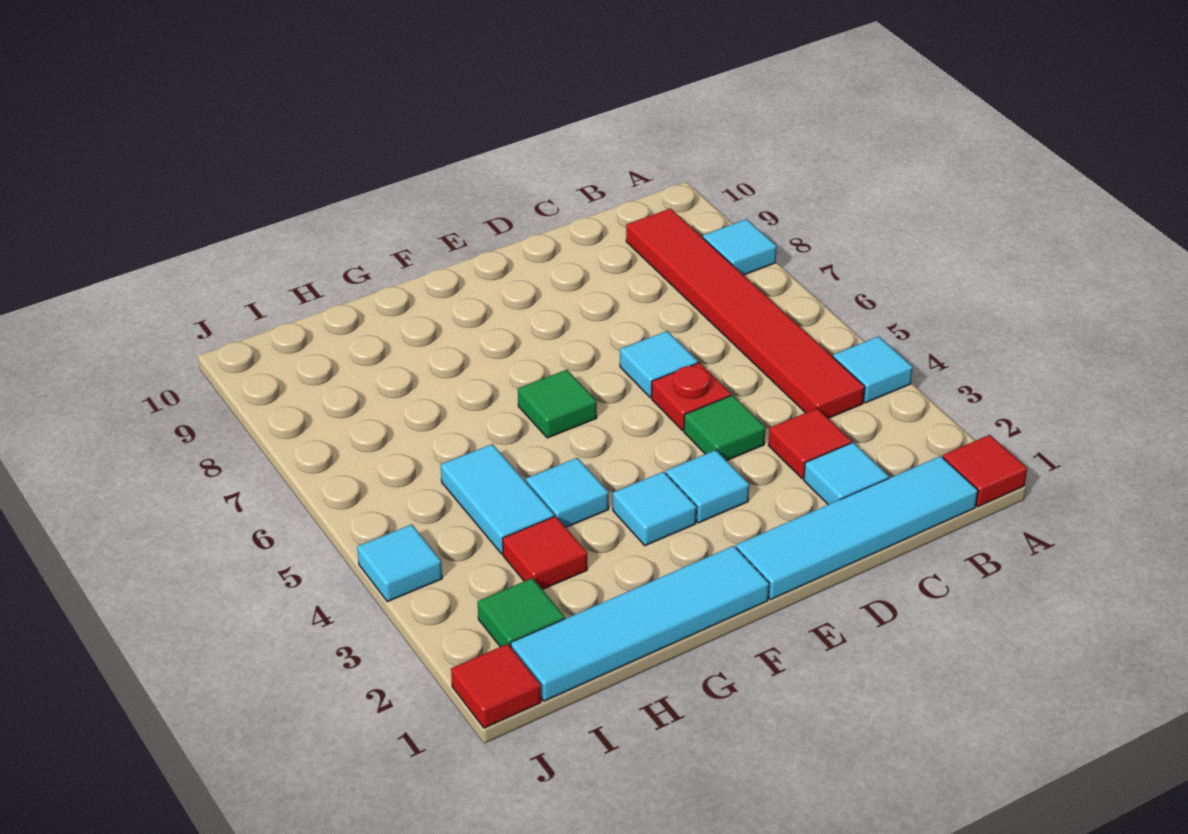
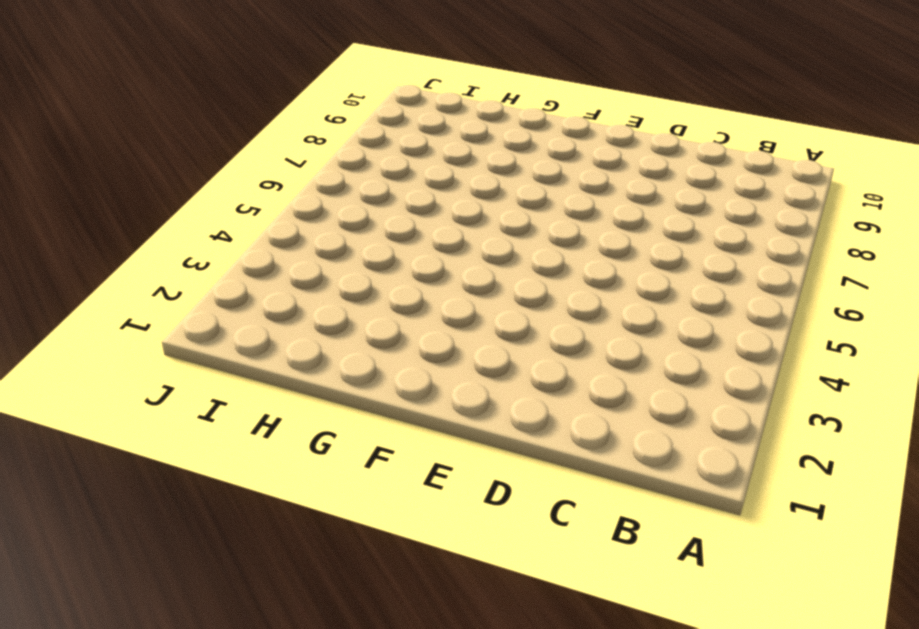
none -> red 1x1 tile [943,435,1027,507]
none -> cyan 1x1 tile [833,336,913,403]
none -> cyan 1x1 tile [703,219,777,275]

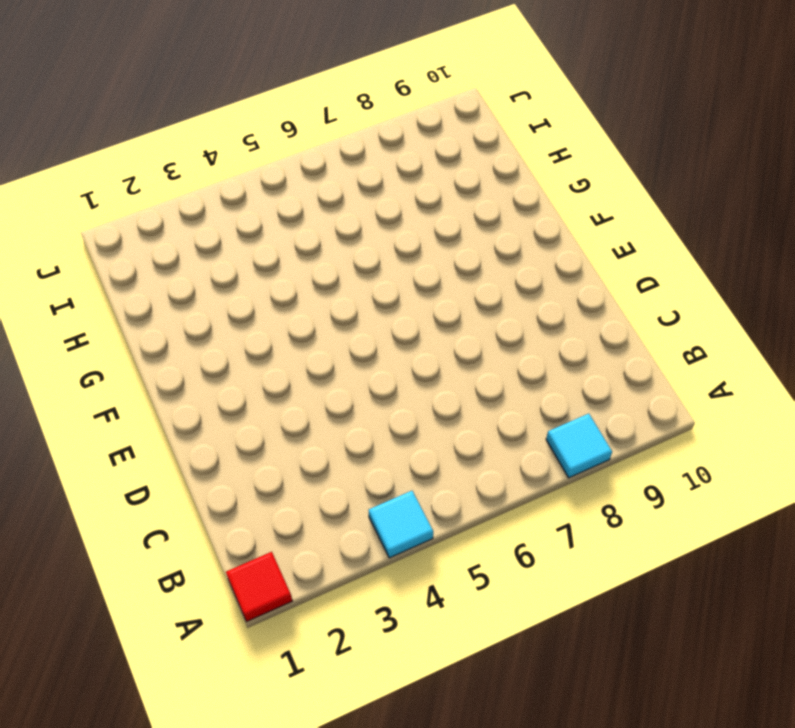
none -> cyan 1x4 tile [736,456,978,599]
none -> red 1x6 tile [626,209,865,418]
none -> cyan 1x1 tile [804,442,889,505]

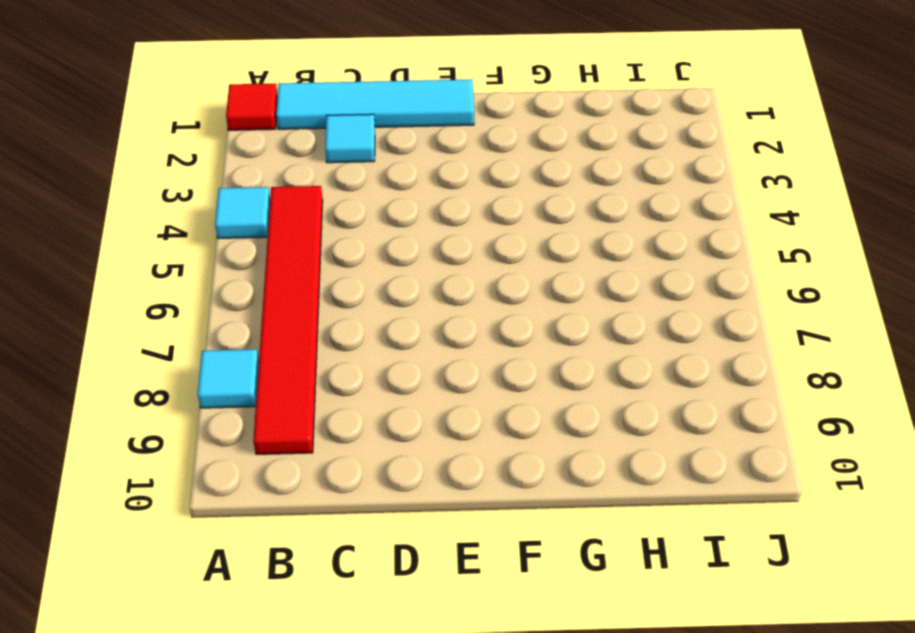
none -> red 1x1 tile [768,408,852,479]
none -> green 1x1 tile [684,395,765,461]
none -> red 1x1 plate [651,363,731,431]

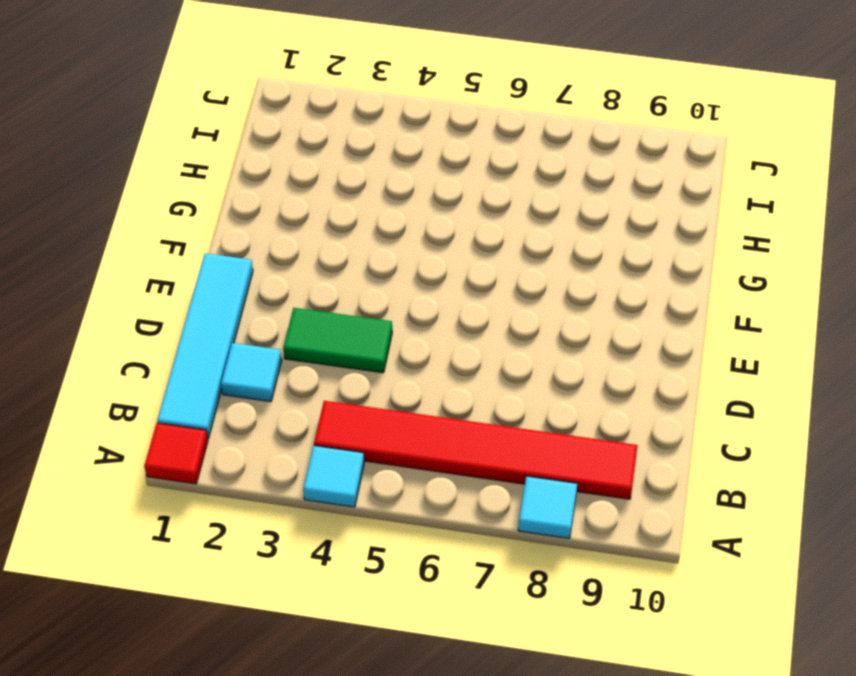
green 1x2 tile [283,308,392,373] -> green 1x1 tile [684,395,765,461]
none -> red 1x1 tile [768,408,852,479]
none -> red 1x1 plate [651,363,731,431]
none -> cyan 1x1 tile [620,331,698,397]

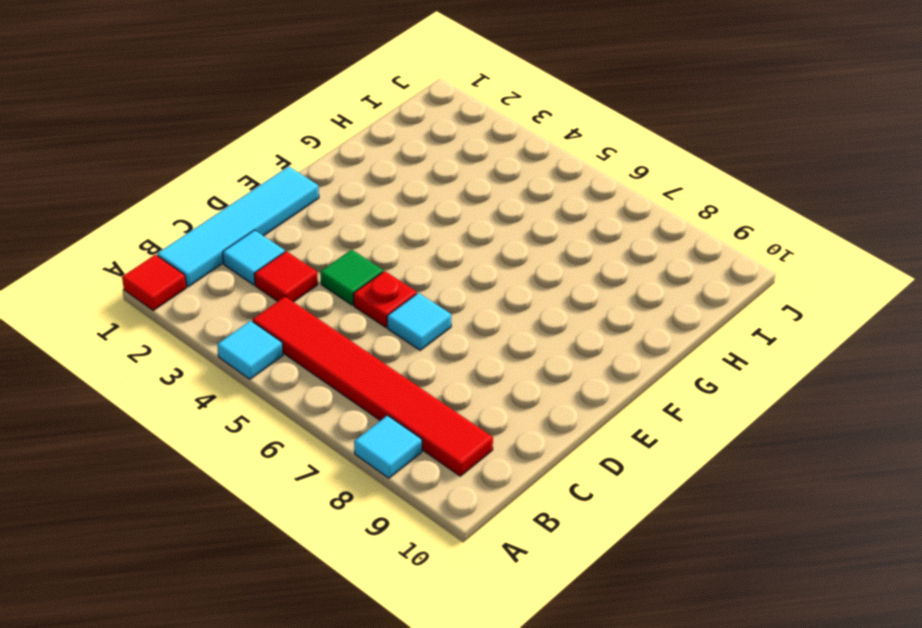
none -> cyan 1x1 tile [666,450,749,523]
none -> cyan 1x4 tile [511,546,769,701]
none -> cyan 1x1 tile [613,472,696,546]

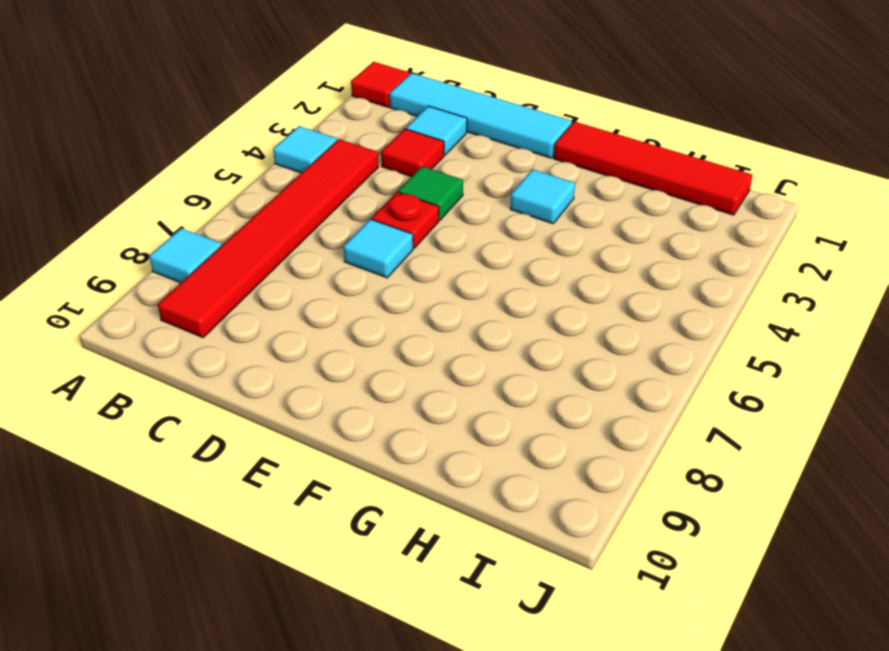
red 1x4 tile [554,121,753,215] -> cyan 1x4 tile [511,546,769,701]
none -> cyan 1x1 tile [666,450,749,523]
none -> green 1x1 tile [518,370,597,438]
none -> cyan 1x1 tile [526,458,609,527]

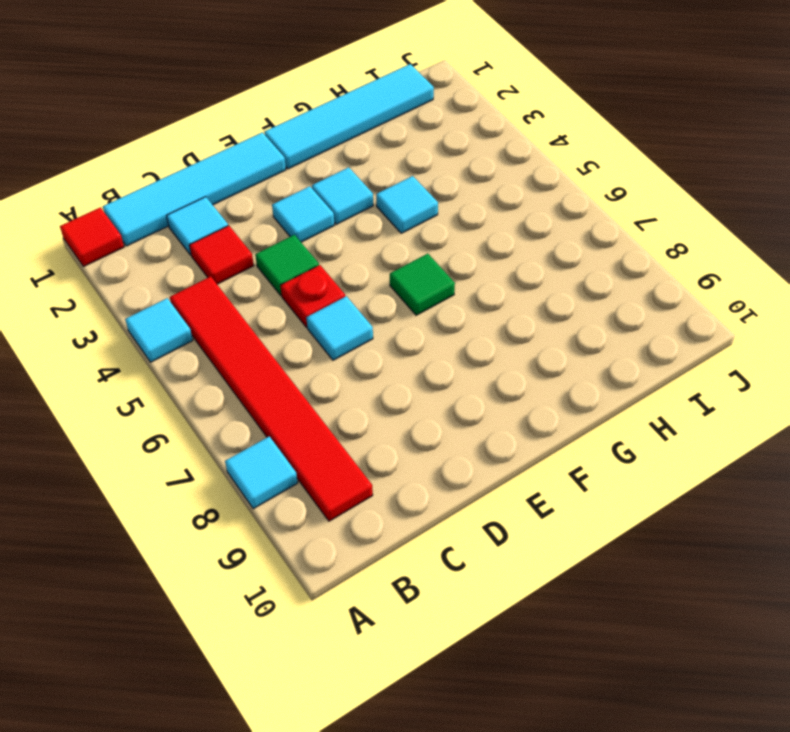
none -> red 1x1 tile [503,516,587,590]
none -> cyan 1x2 tile [441,444,554,554]
none -> green 1x1 tile [478,578,565,647]

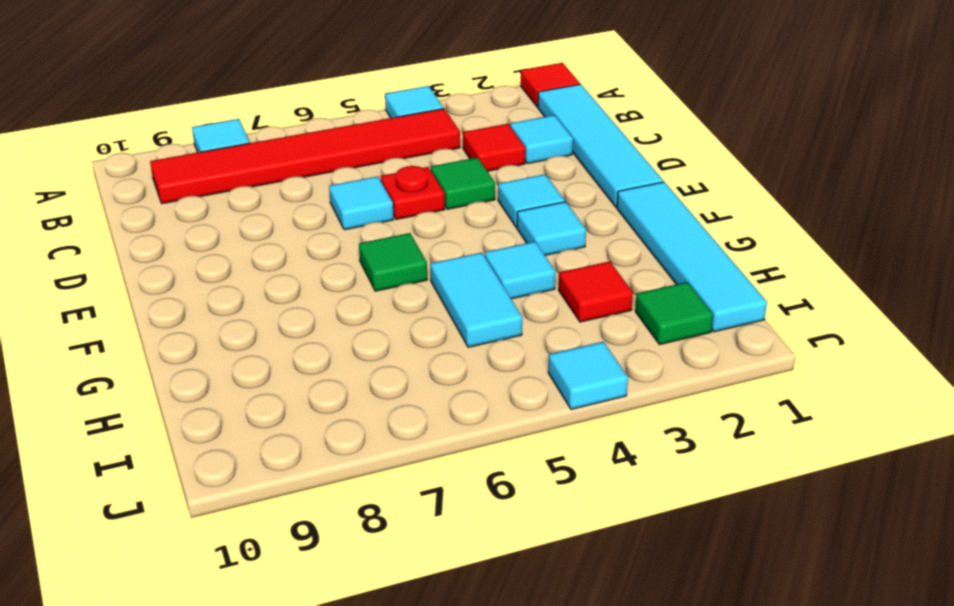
cyan 1x2 tile [430,253,522,347] -> cyan 1x2 tile turned to [441,444,554,554]
none -> red 1x1 tile [451,644,541,728]

